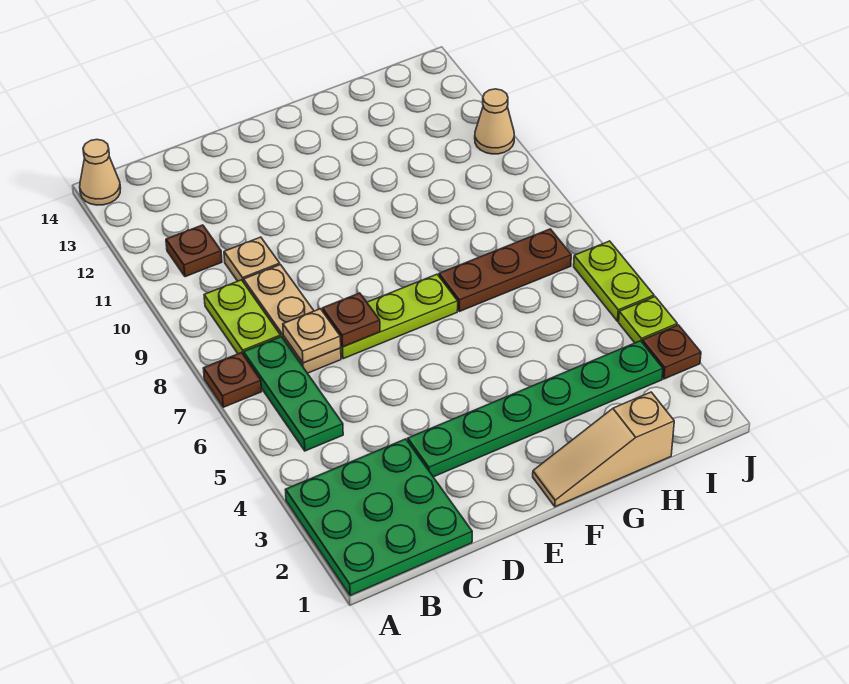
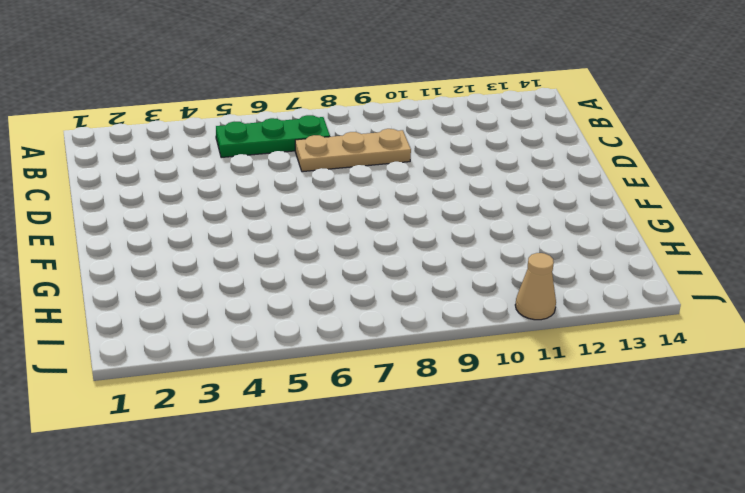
none -> green 3x3 plate [286,439,472,596]
none -> brown 1x1 plate [203,353,262,407]
none -> tan 1x1 cone [80,140,121,205]

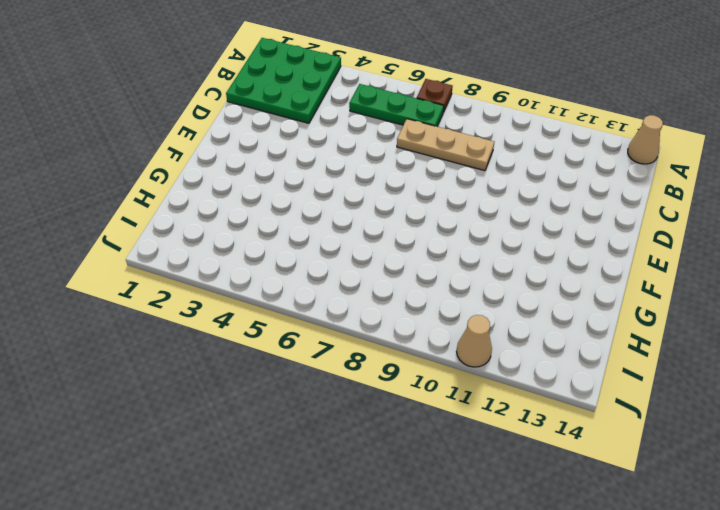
none -> lime 1x2 plate [204,280,281,355]
none -> brown 1x1 plate [166,225,222,277]
none -> tan 1x1 plate [224,237,280,282]

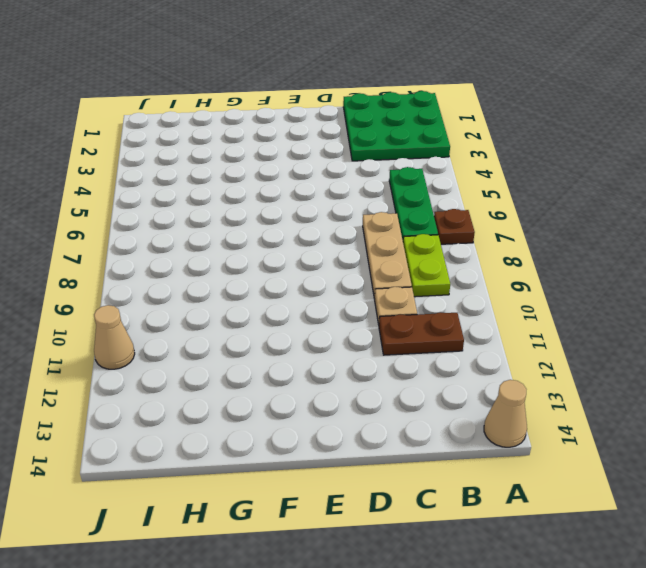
brown 1x2 plate [379,312,464,355] -> brown 1x1 plate [166,225,222,277]
none -> green 1x6 plate [408,341,663,477]
none -> lime 1x3 plate [341,274,458,359]
none -> tan 1x3 slope [533,392,674,507]

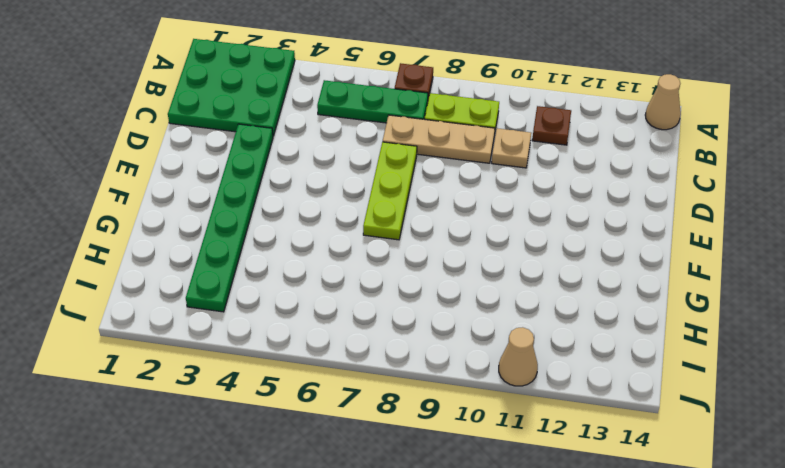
none -> tan 1x3 slope [533,392,674,507]
none -> brown 1x3 plate [439,229,571,311]
none -> brown 1x1 plate [642,325,701,379]

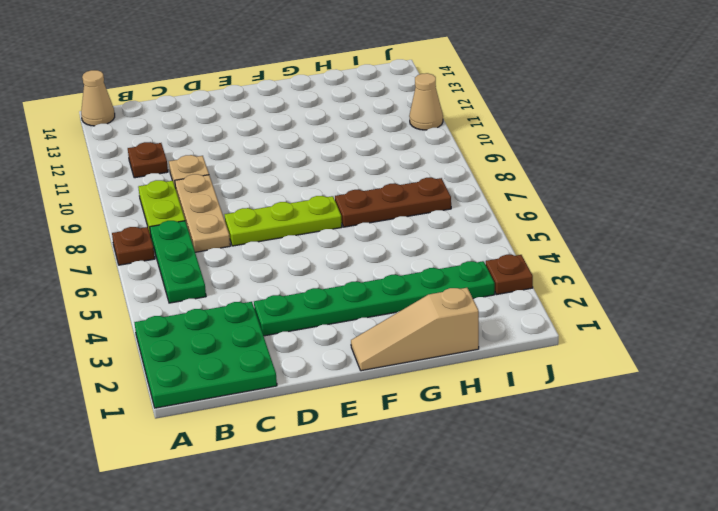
none -> lime 1x1 plate [619,297,677,343]
none -> lime 1x2 plate [574,241,654,321]
none -> tan 1x1 plate [283,309,341,363]

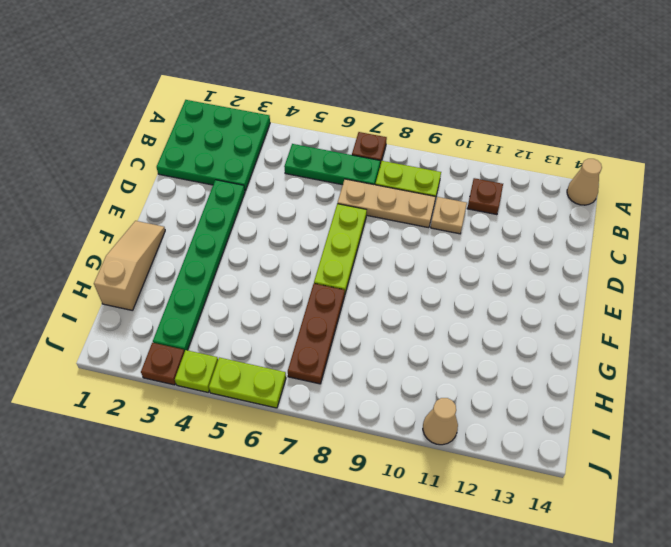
none -> tan 1x1 plate [283,309,341,363]
none -> brown 1x1 plate [322,293,380,347]

